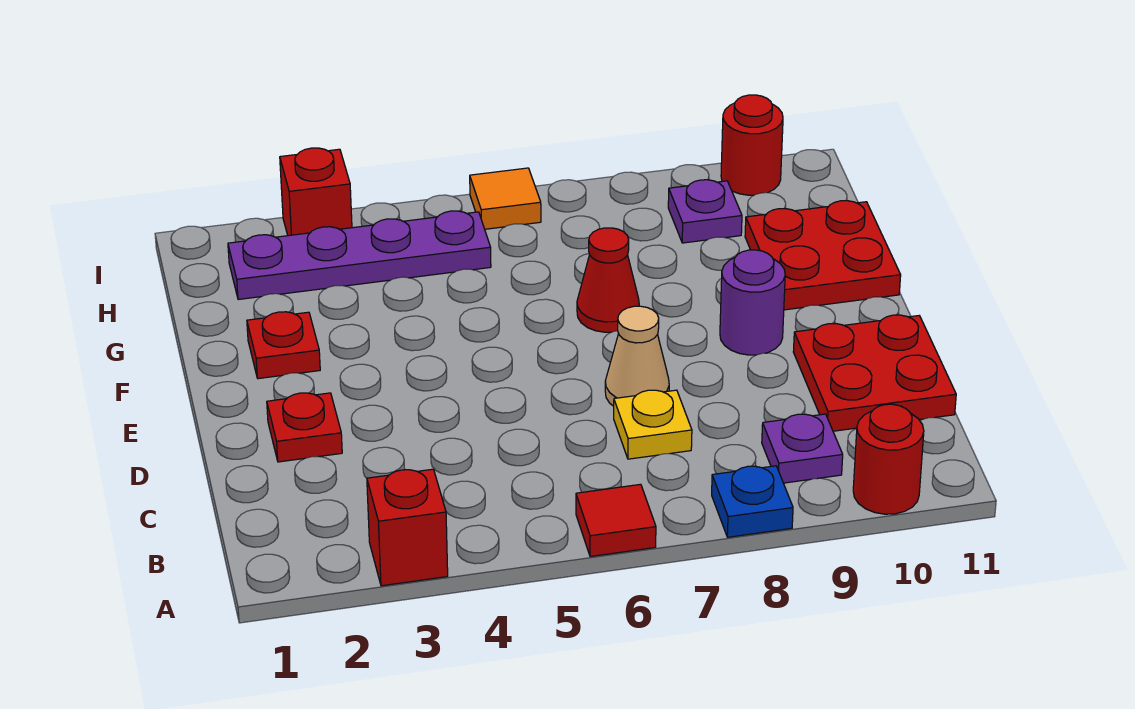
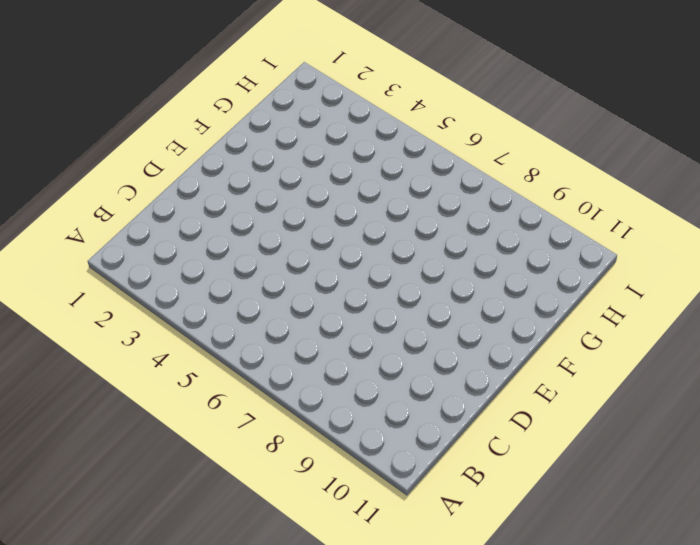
none -> red 1x1 brick [367,469,448,586]
none -> red 1x1 tile [576,484,656,557]
none -> blue 1x1 plate [712,466,793,537]

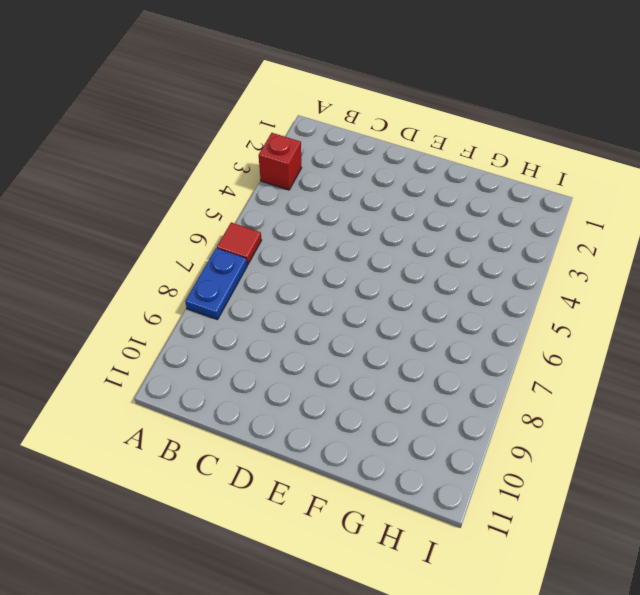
blue 1x2 plate [185,248,247,320] -> blue 1x1 plate [712,466,793,537]
none -> red 1x1 round brick [853,404,924,514]
none -> purple 1x1 plate [762,414,843,483]
none -> yellow 1x1 plate [614,390,692,459]

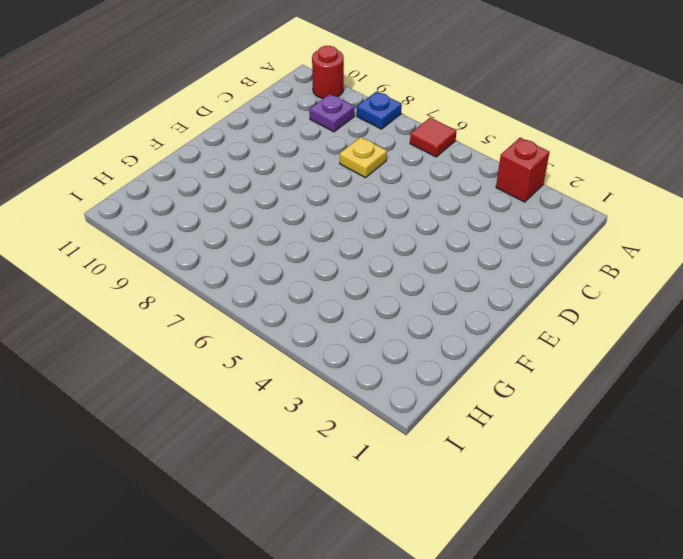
none -> red 2x2 plate [793,315,956,431]
none -> red 1x1 plate [267,393,342,462]
none -> tan 1x1 cone [605,306,669,406]

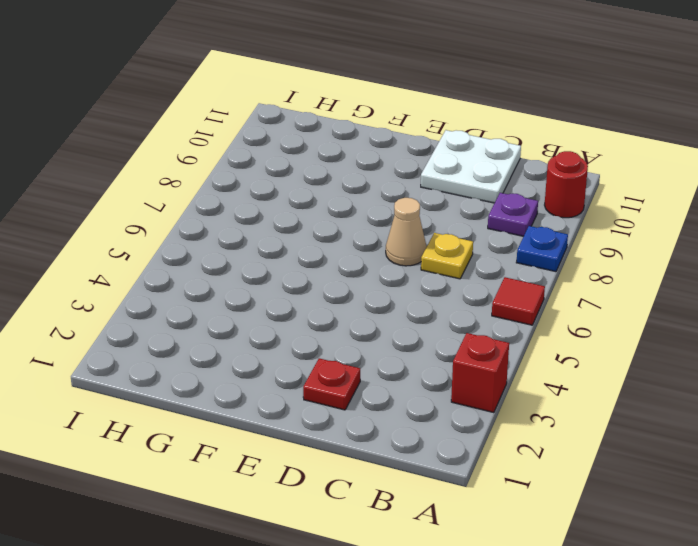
white 2x2 plate [421,130,521,203] -> red 2x2 plate [793,315,956,431]
none -> purple 1x1 round brick [720,250,785,355]
none -> red 1x1 plate [247,312,320,379]
none -> red 1x1 cone [577,228,639,332]

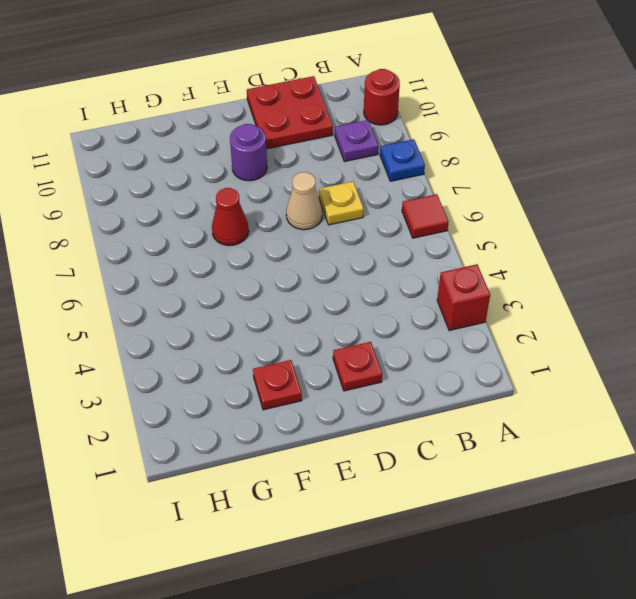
none -> red 2x2 plate [745,201,901,310]
none -> purple 1x4 plate [228,211,491,300]
none -> purple 1x1 plate [668,180,742,243]

